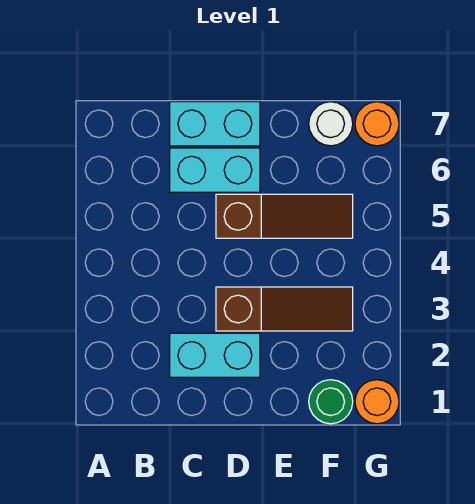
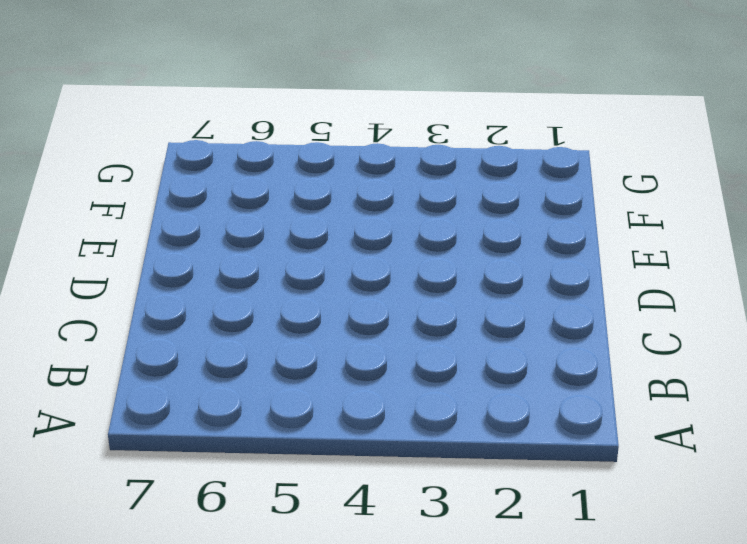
none -> cyan 1x2 brick [170,333,260,377]
none -> cyan 1x2 brick [170,148,260,192]

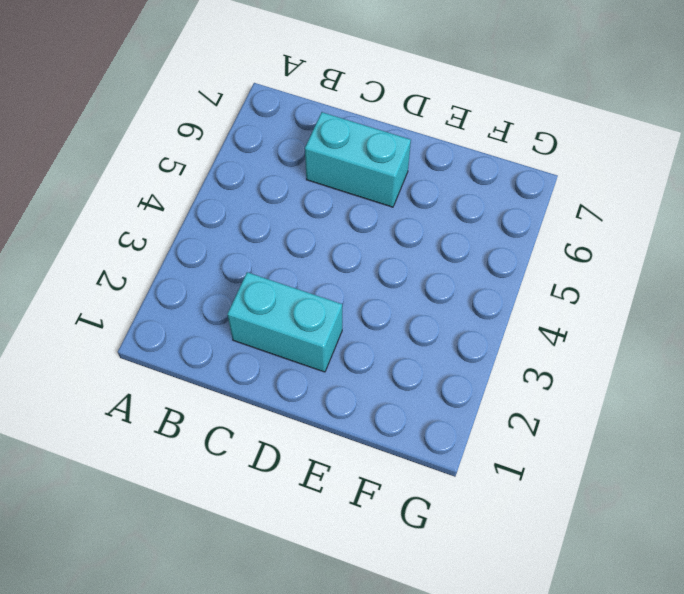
none -> cyan 1x2 brick [170,102,260,146]
none -> brown 1x3 slope [216,287,353,331]

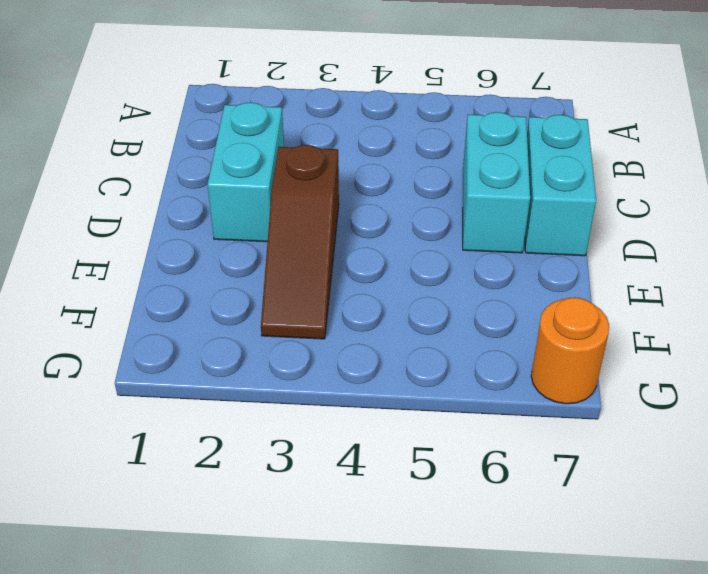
none -> brown 1x3 slope [216,194,353,238]
none -> green 1x1 round brick [309,380,353,424]

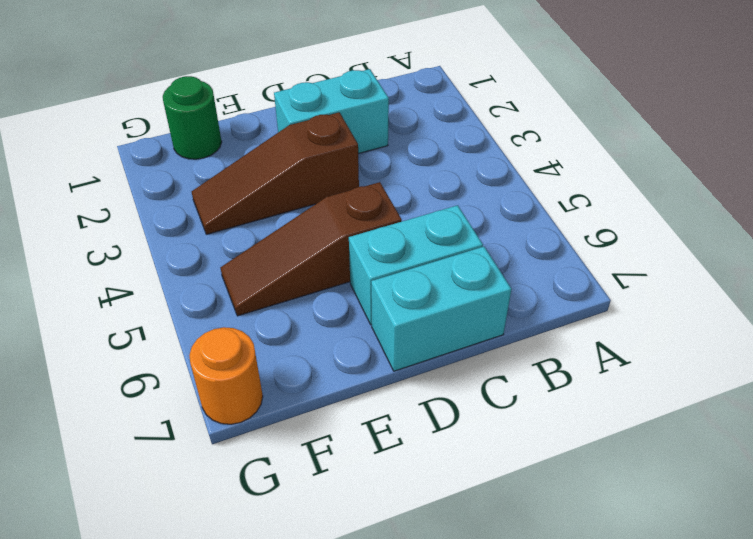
none -> white 1x1 round brick [309,102,353,146]
none -> orange 1x1 round brick [355,380,399,424]

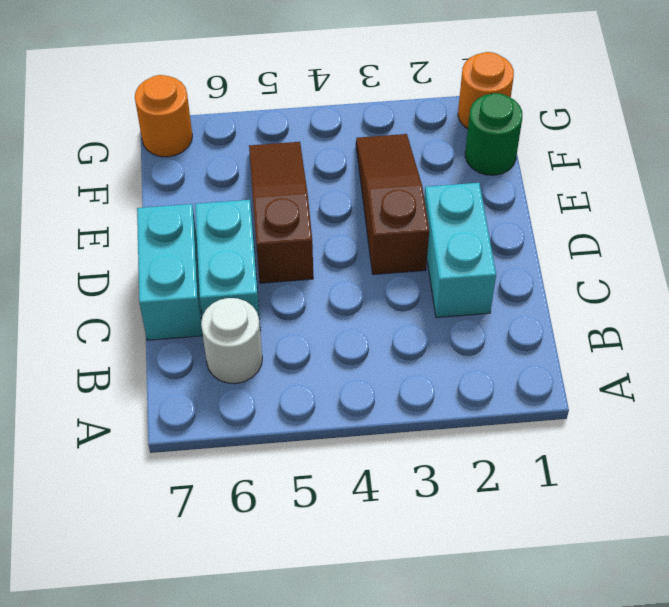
white 1x1 round brick [201,298,262,384] -> white 1x1 round brick moved to [309,102,353,146]

